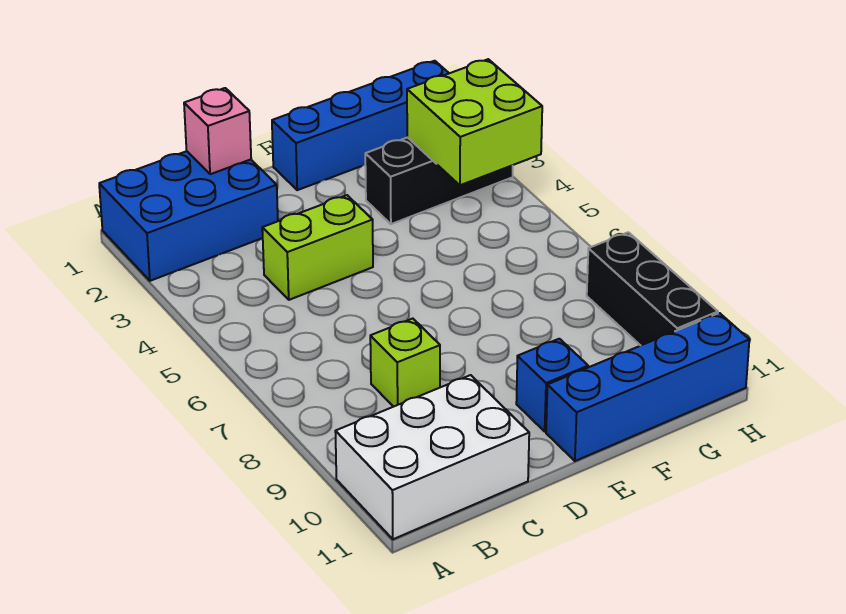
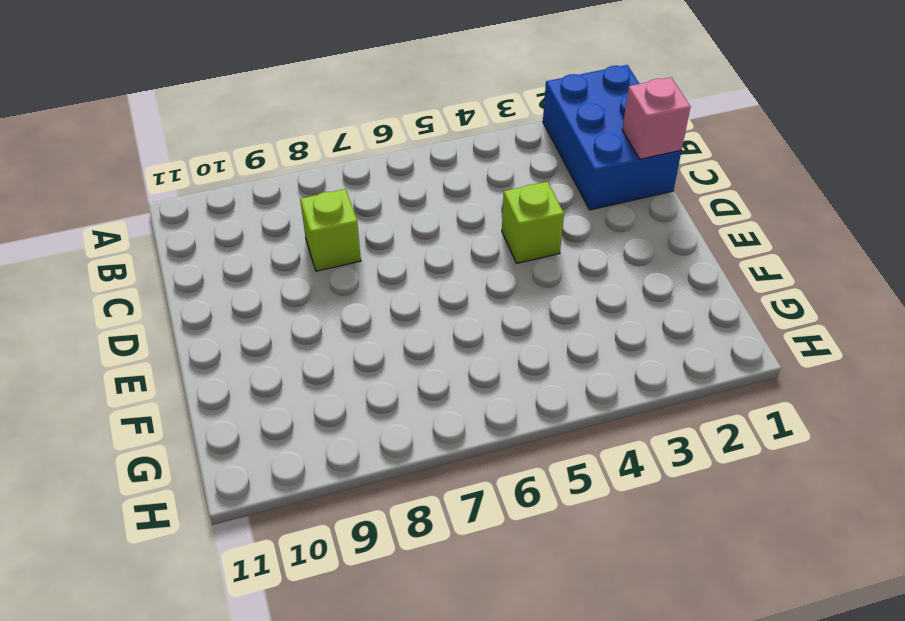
lime 1x1 brick [502,182,564,263] -> lime 1x2 brick [262,195,373,300]
none -> white 2x3 brick [335,375,529,539]
none -> blue 1x4 brick [272,61,449,190]

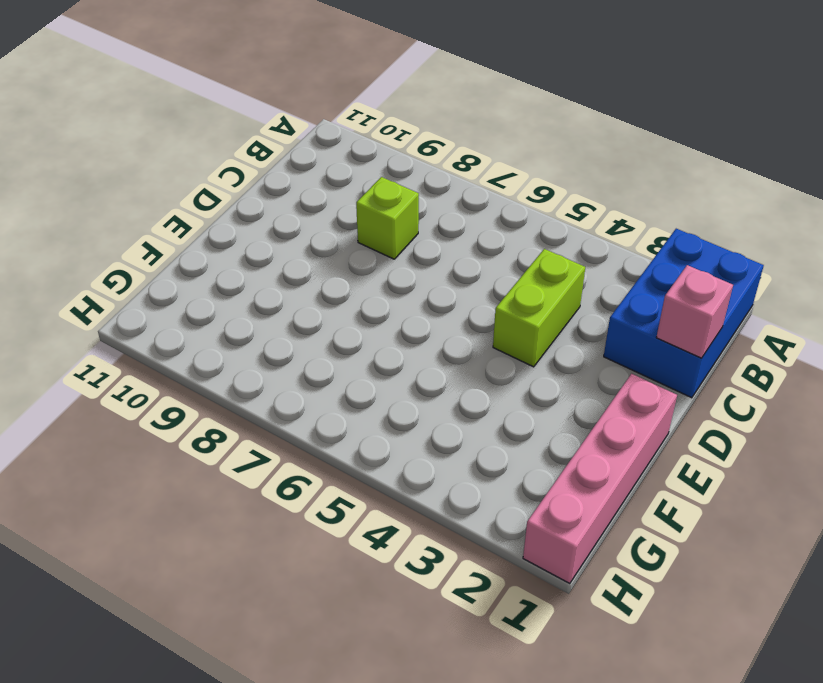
pink 1x4 brick [523,374,677,584] -> blue 1x4 brick [272,61,449,190]
none -> white 2x3 brick [335,375,529,539]
none -> blue 1x1 brick [516,339,588,431]

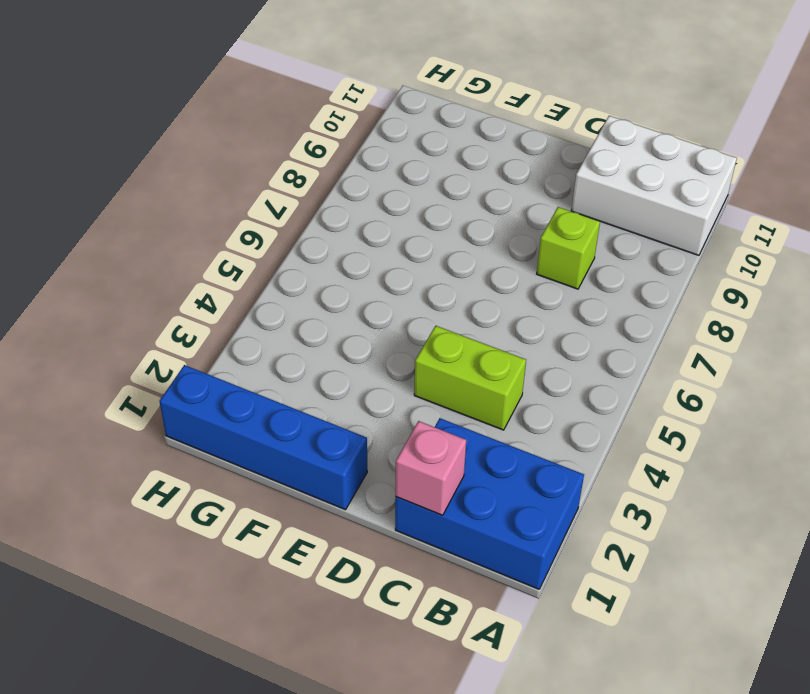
none -> blue 1x1 brick [516,339,588,431]
none -> blue 1x4 brick [546,313,749,461]

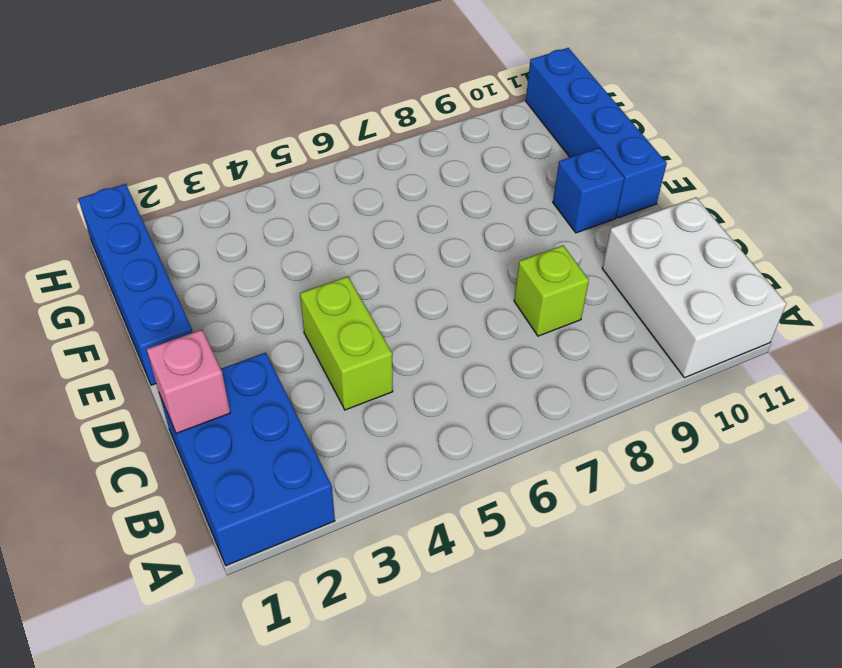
none -> black 1x3 brick [365,137,513,224]
none -> black 1x3 brick [587,232,718,346]

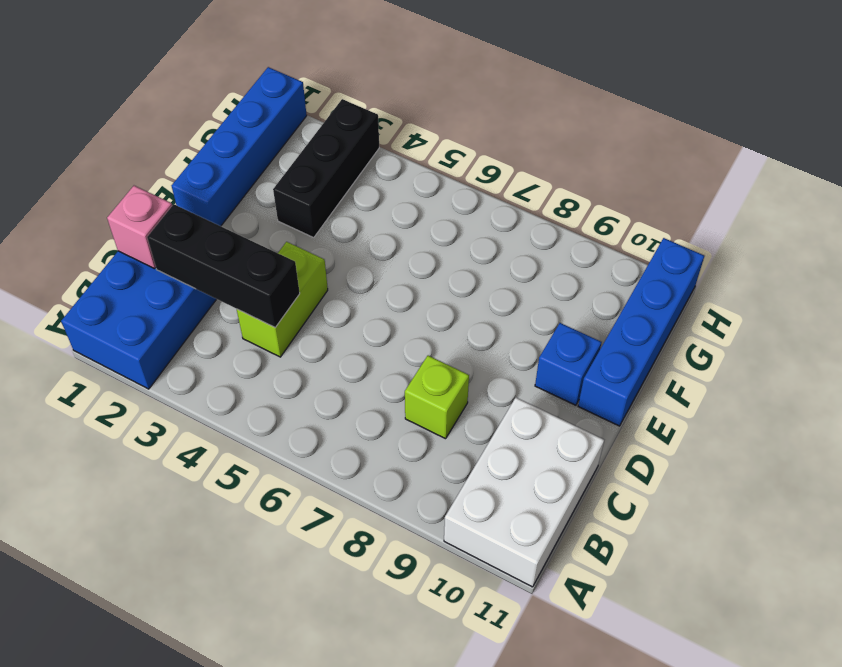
black 1x3 brick [147,204,300,327] -> black 1x3 brick moved to [587,232,718,346]
none -> lime 2x2 brick [407,59,542,185]

